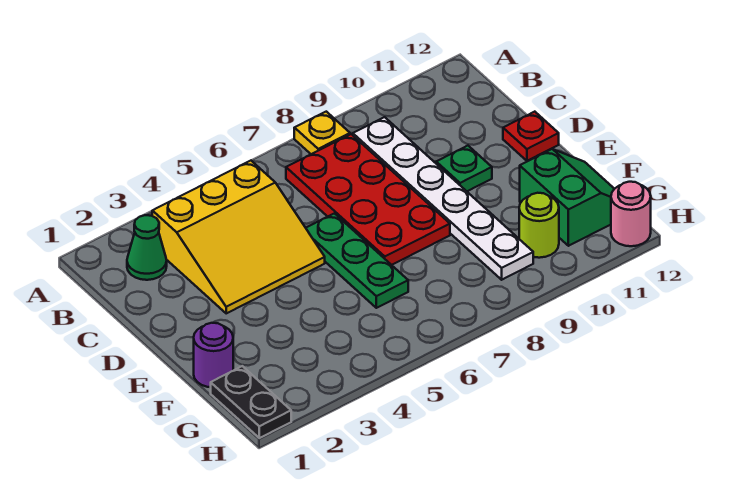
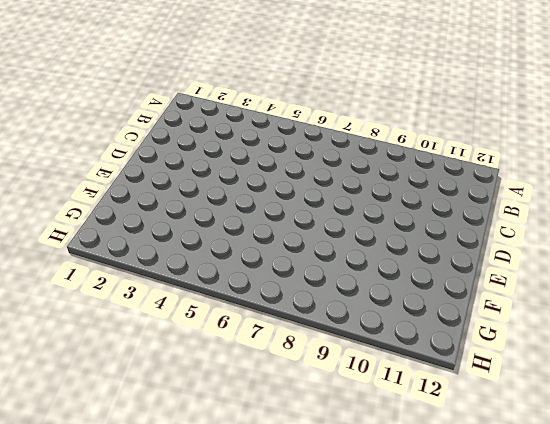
none -> yellow 1x1 plate [294,112,350,154]
none -> green 1x1 cone [127,215,167,280]
none -> yellow 3x3 slope [152,161,325,313]

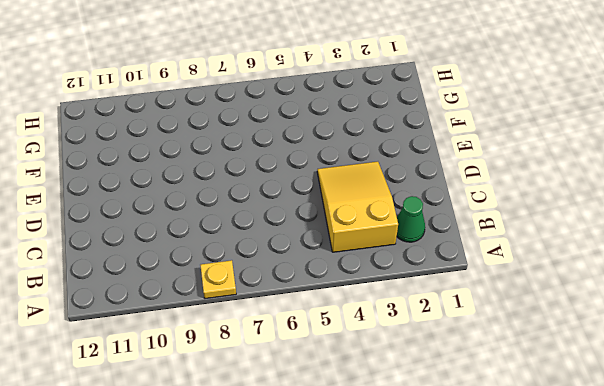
yellow 2x3 slope [317,162,398,252] -> yellow 3x3 slope [152,161,325,313]
none -> red 2x4 plate [286,134,450,265]
none -> white 1x6 plate [353,117,533,280]
none -> green 1x3 plate [306,213,408,308]

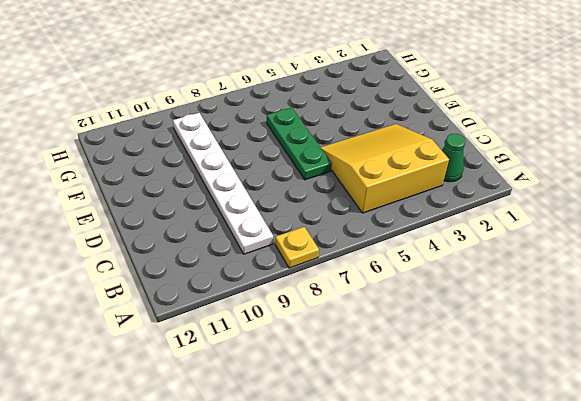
none -> red 2x4 plate [286,134,450,265]
none -> green 1x1 plate [436,146,492,191]
none -> red 1x1 plate [503,112,559,161]

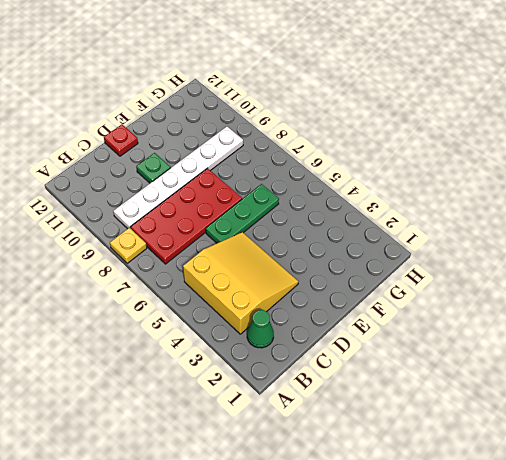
none -> purple 1x1 round brick [194,323,233,387]
none -> green 2x2 slope [520,149,614,246]
none -> black 1x2 plate [211,366,291,438]

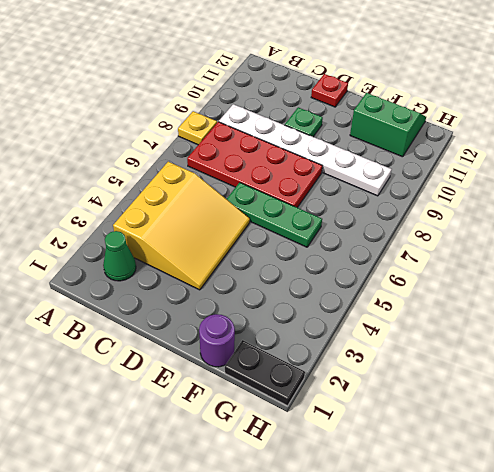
none -> lime 1x1 round brick [519,193,559,258]
none -> pink 1x1 round brick [611,182,651,246]

